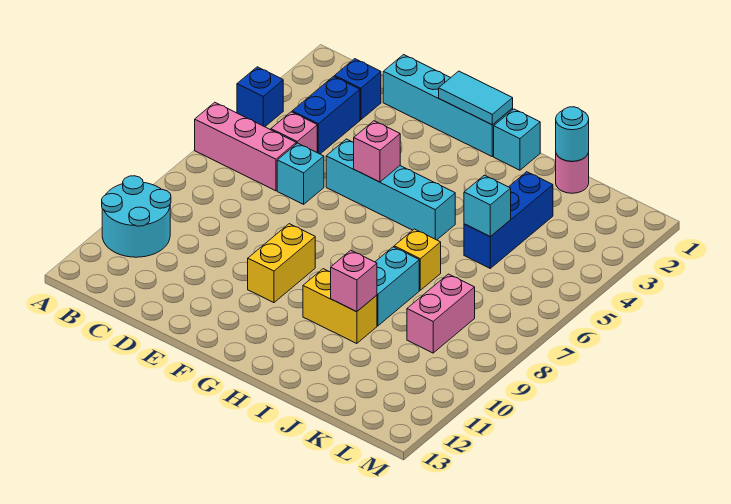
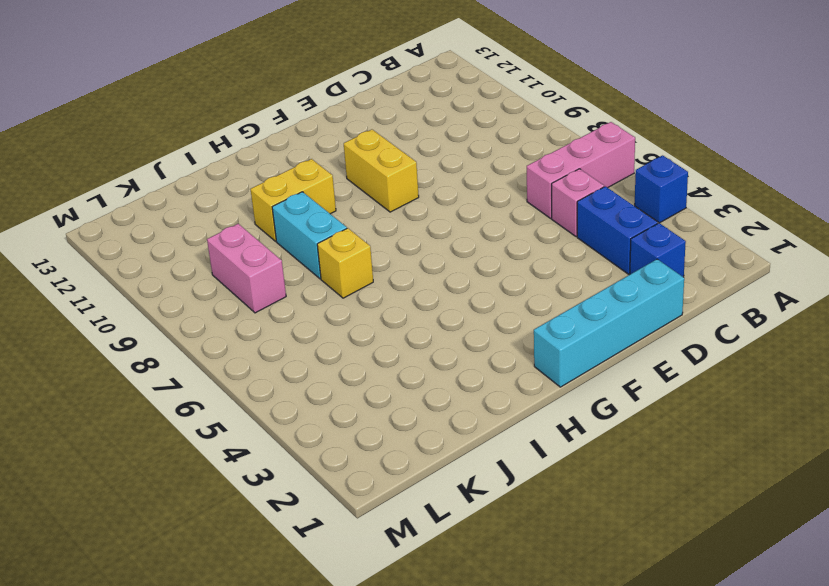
none -> cyan 2x2 round brick [102,176,171,257]
none -> cyan 1x1 brick [277,143,324,204]
none -> cyan 1x4 brick [326,139,455,240]

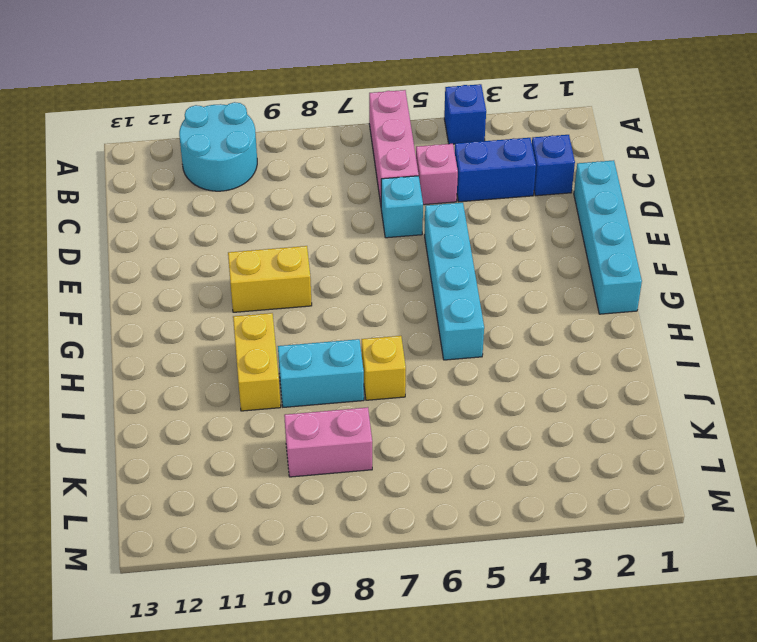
none -> cyan 1x1 brick [494,109,540,170]
none -> pink 1x1 round brick [556,152,589,193]
none -> blue 1x3 brick [464,172,553,268]

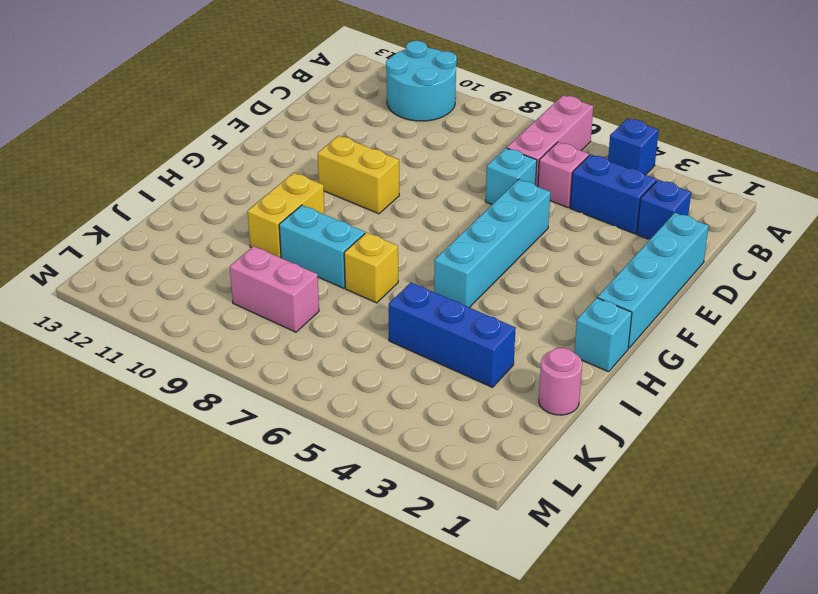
none -> cyan 1x2 tile [439,71,513,125]
none -> pink 1x1 brick [354,121,400,182]
none -> pink 1x1 brick [331,250,377,312]

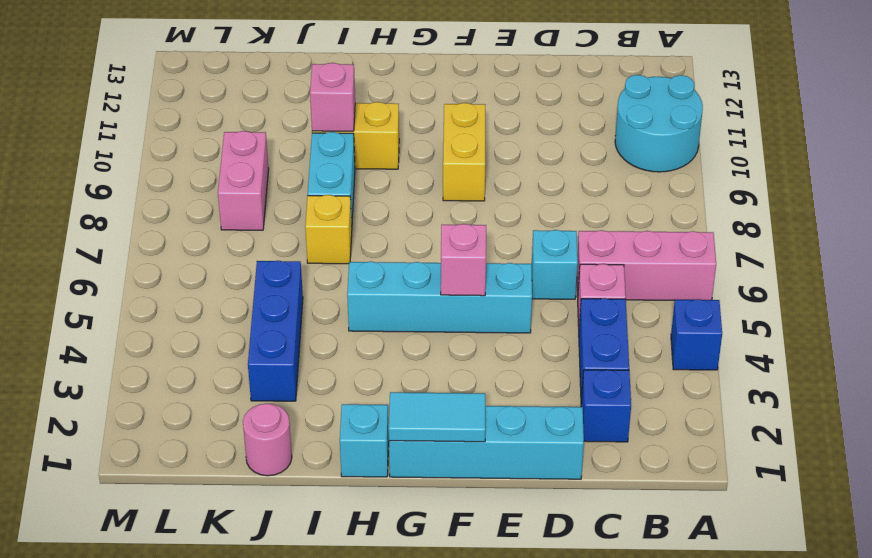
none -> cyan 1x1 round brick [556,107,589,161]
none -> cyan 1x1 brick [464,175,511,237]

